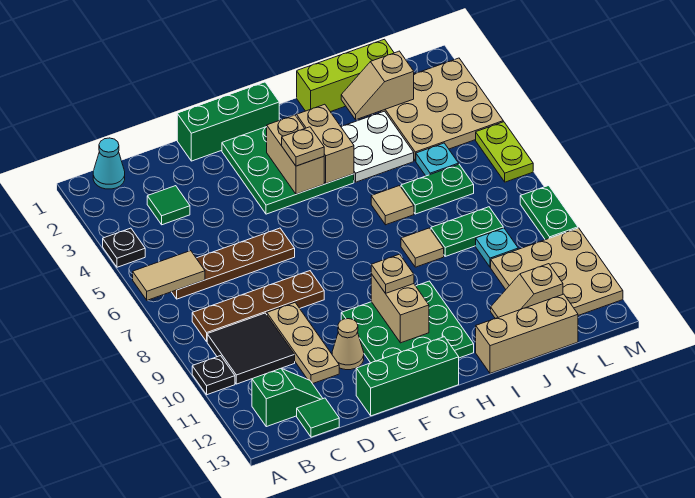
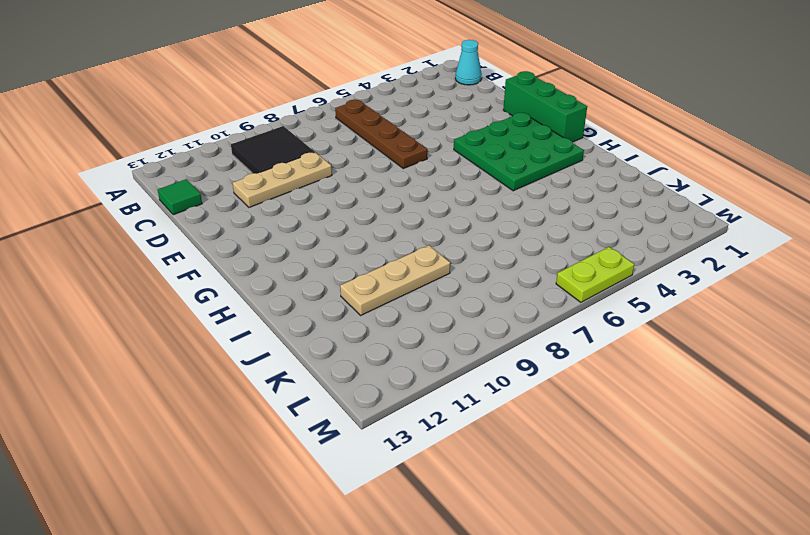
tan 1x3 plate [340,245,450,315] -> none
none -> black 1x1 plate [103,228,145,267]
none -> black 1x1 plate [192,356,235,395]
none -> brown 1x4 plate [192,271,324,341]
none -> green 1x2 slope [252,368,323,427]

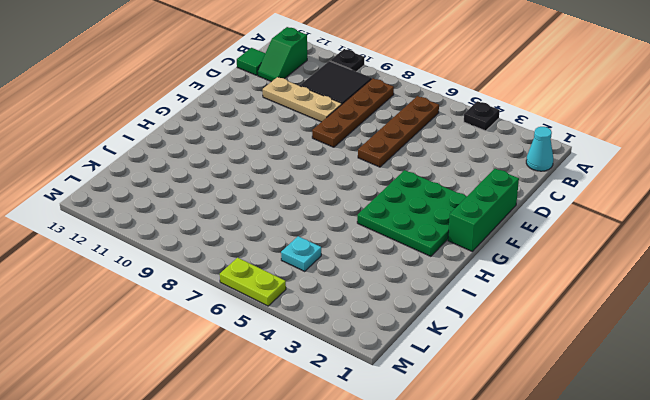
none -> green 1x1 tile [147,186,190,225]
none -> tan 1x1 cone [332,319,364,370]
none -> green 1x3 brick [356,337,459,416]
none -> green 3x3 plate [341,281,474,363]

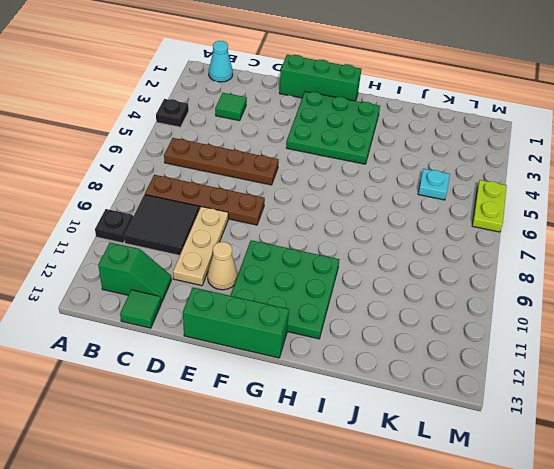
none -> lime 1x3 brick [297,39,394,112]
none -> white 2x2 plate [341,111,414,182]
none -> tan 1x1 tile [371,186,414,225]
none -> tan 1x1 tile [401,228,444,267]

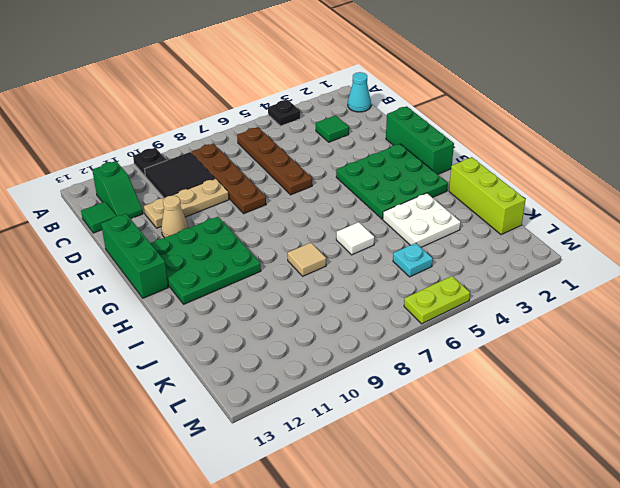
white 1x1 tile [336,222,374,255] -> tan 1x1 tile [371,186,414,225]
none -> tan 1x3 brick [476,294,578,373]
none -> green 1x2 plate [401,164,474,214]
none -> green 1x2 plate [431,207,503,256]
none -> tan 3x3 plate [380,58,503,161]

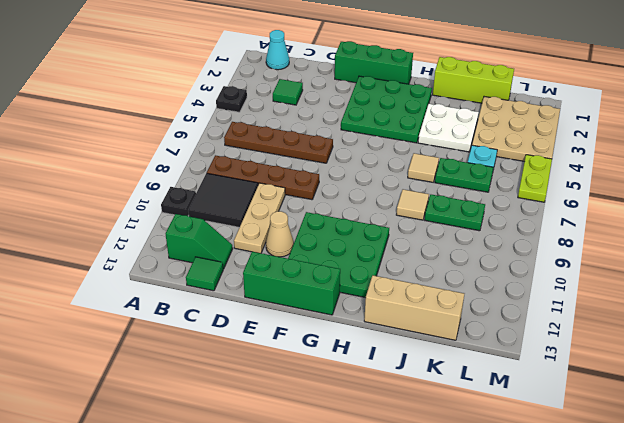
none -> cyan 1x1 plate [476,228,518,267]
none -> tan 3x3 plate [491,228,623,315]
none -> green 1x2 plate [520,186,578,240]
none -> tan 1x2 tile [133,251,205,300]

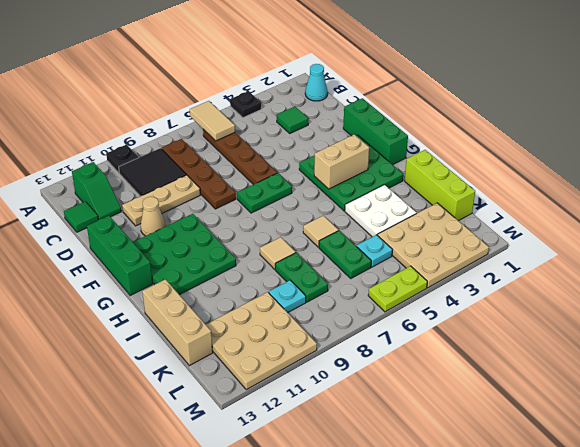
green 1x2 plate [237,173,292,213] -> green 1x2 plate moved to [520,186,578,240]
none -> tan 1x2 brick [371,274,429,343]
none -> tan 1x2 brick [296,104,354,184]
none -> tan 1x2 slope [341,51,414,120]
none -> tan 1x2 slope [491,264,563,318]

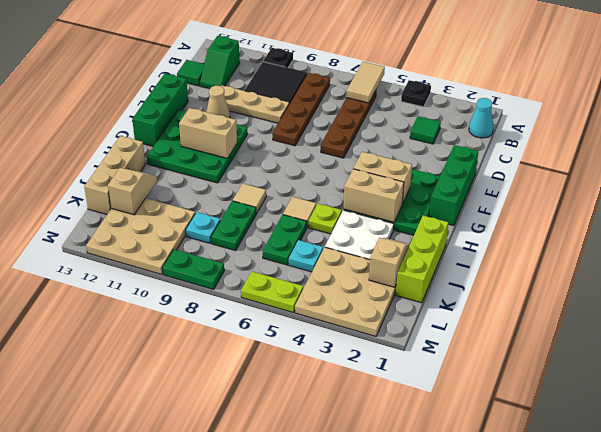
lime 1x1 plate [308,204,342,234] -> none
none -> tan 1x1 plate [282,127,324,166]
none -> tan 1x1 plate [371,254,414,293]

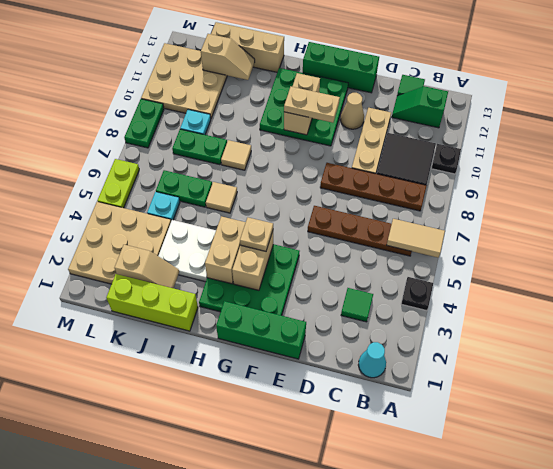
tan 1x2 plate [284,87,340,123] -> tan 1x1 plate [371,254,414,293]

